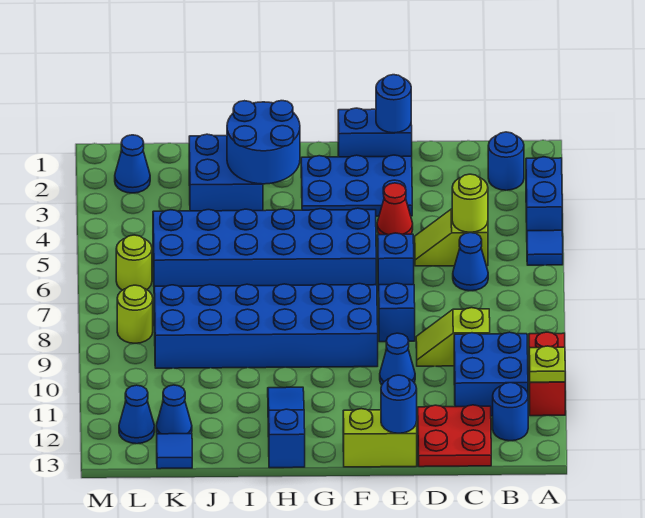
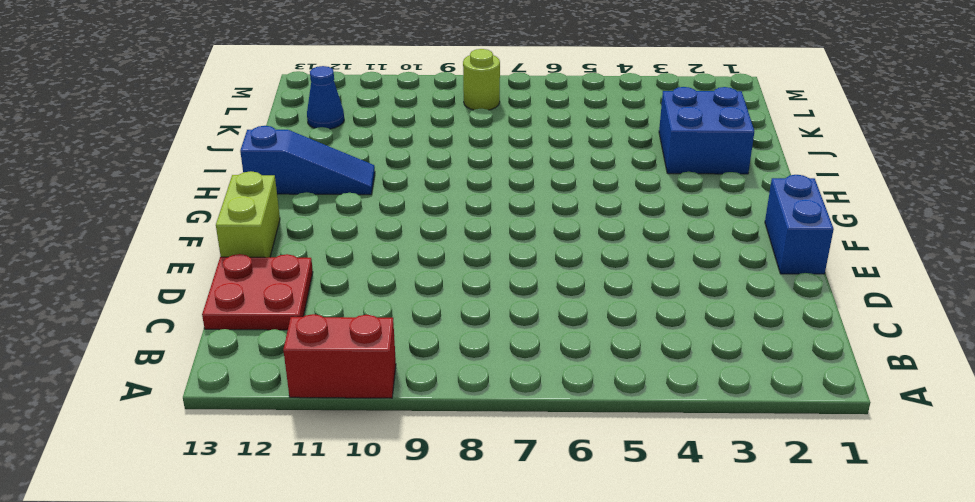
none -> blue 1x2 brick [526,157,562,231]
none -> blue 1x1 tile [527,230,563,265]
none -> blue 1x1 round brick [488,132,524,190]
none -> blue 2x2 brick [454,332,528,416]

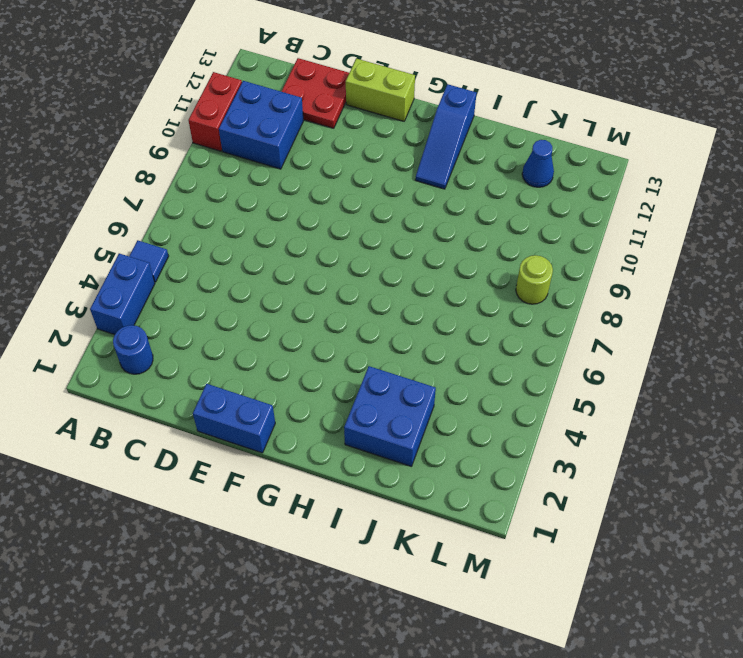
none -> blue 1x1 round brick [493,383,528,441]
none -> lime 1x2 slope [415,209,488,266]
none -> blue 1x1 cone [453,233,488,291]
none -> lime 1x2 slope [416,308,490,366]

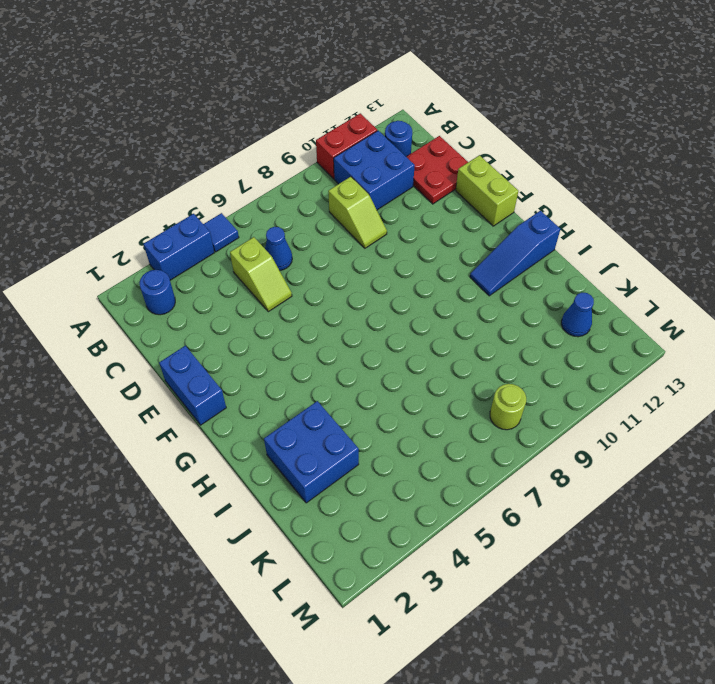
none -> blue 2x3 plate [301,155,412,216]
none -> red 1x1 cone [377,183,413,235]
none -> blue 1x1 brick [378,233,414,291]
none -> blue 1x1 brick [379,283,415,342]

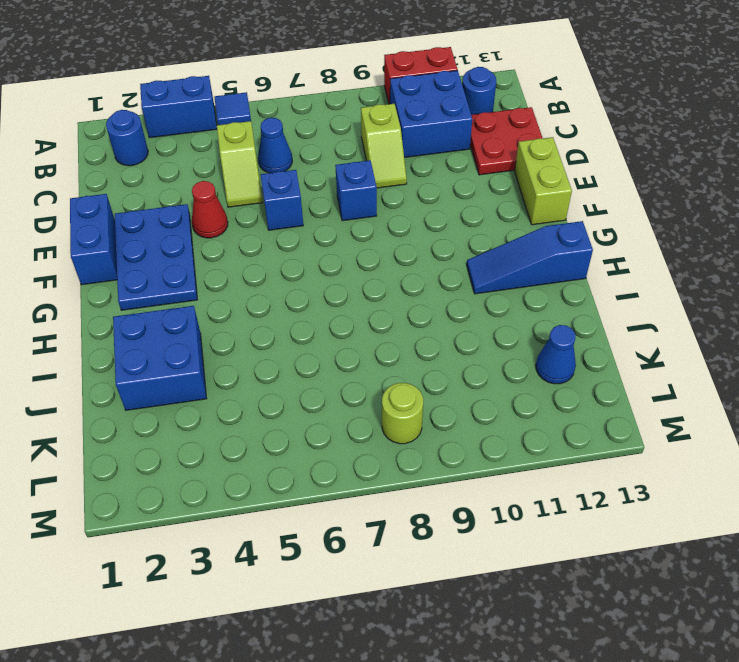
none -> blue 1x1 cone [380,333,415,385]
none -> blue 2x6 brick [153,208,376,287]
none -> blue 2x6 brick [154,284,378,368]
none -> blue 1x1 tile [157,434,192,469]

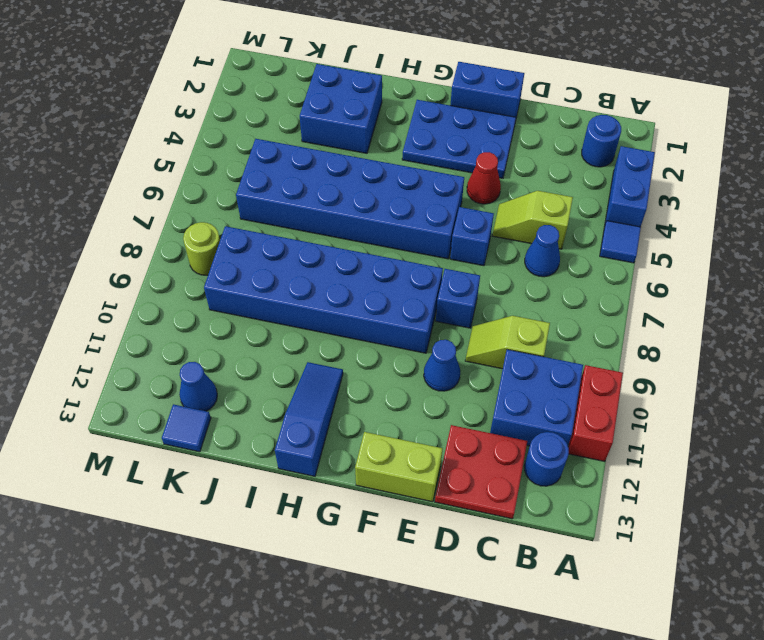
none -> blue 1x1 cone [115,135,150,193]
none -> lime 1x1 round brick [116,235,152,290]
none -> blue 1x1 cone [119,385,154,444]
none -> lime 1x1 plate [529,346,565,382]

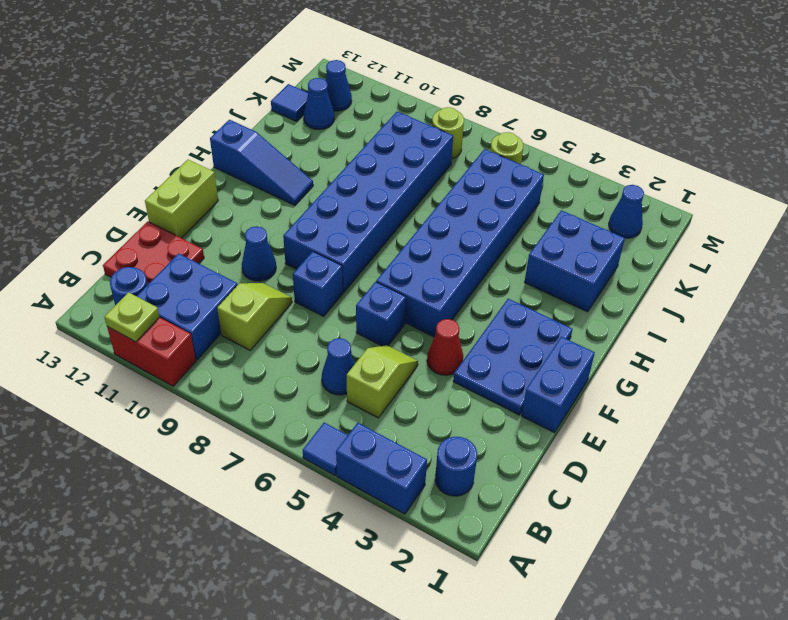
none -> lime 1x1 round brick [452,174,488,232]
none -> blue 1x1 round brick [376,75,411,133]
none -> blue 1x1 round brick [381,375,417,433]
none -> blue 2x2 round brick [227,101,300,184]

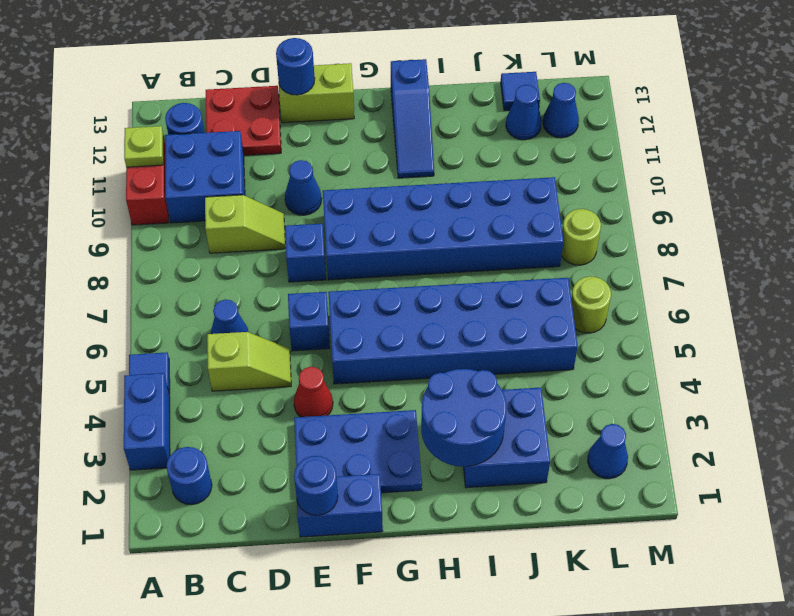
none -> lime 1x1 round brick [452,174,488,232]

